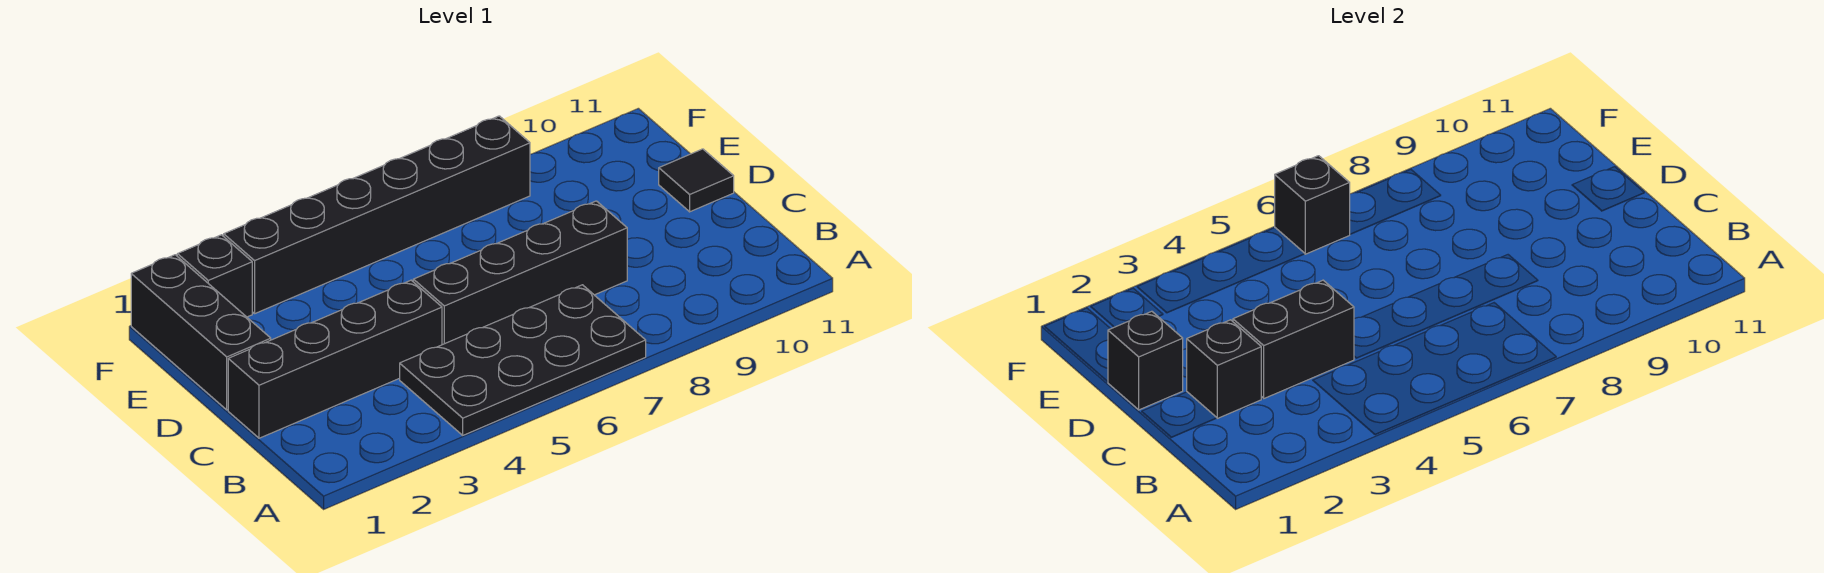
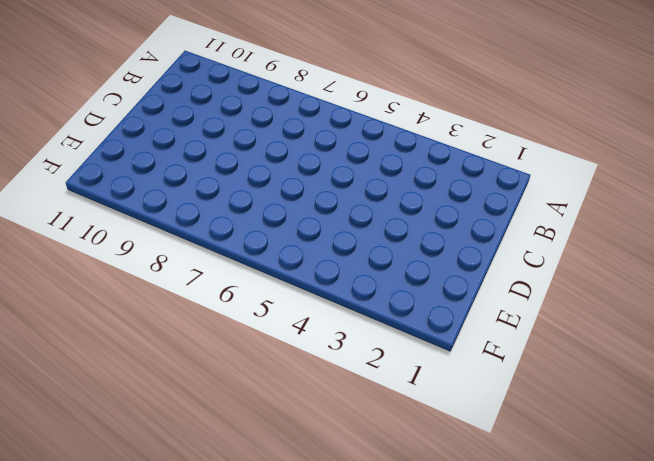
none -> black 2x4 plate [400,285,646,435]
none -> black 1x4 brick [228,280,442,438]

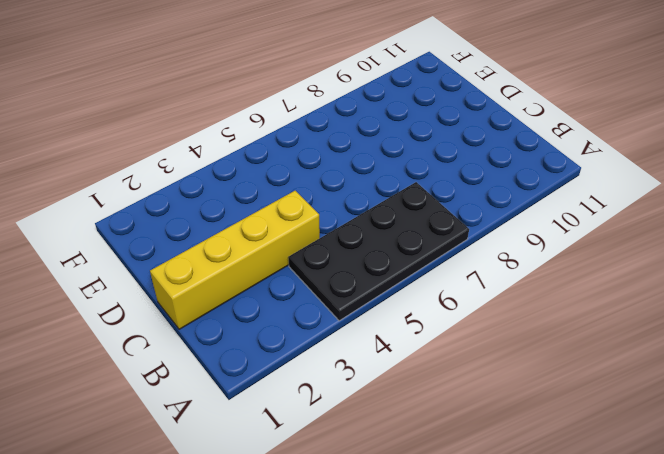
yellow 1x4 brick [150,191,320,329] -> black 1x4 brick [228,280,442,438]
none -> black 1x4 brick [413,201,627,345]
none -> black 1x3 brick [131,255,271,410]

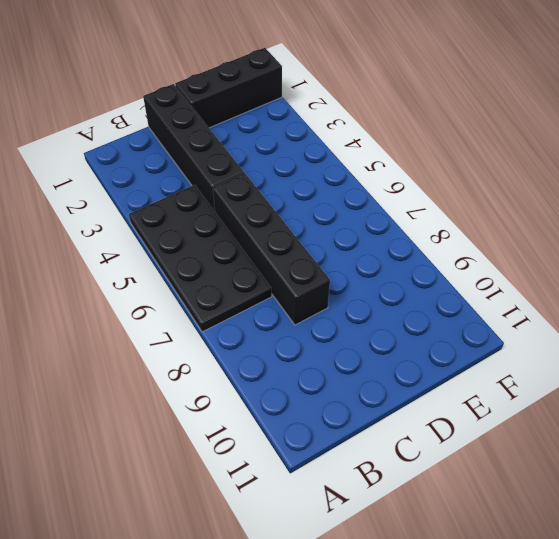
none -> black 1x1 tile [659,149,734,212]
none -> black 1x1 brick [177,235,252,317]

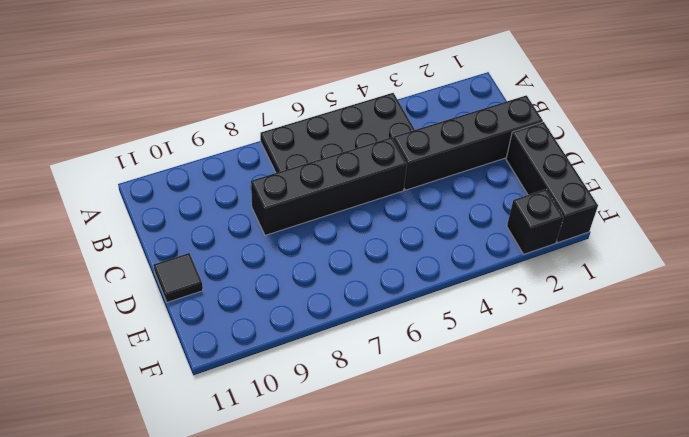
none -> black 1x6 brick [224,116,530,313]
none -> black 1x1 brick [1187,320,1261,418]

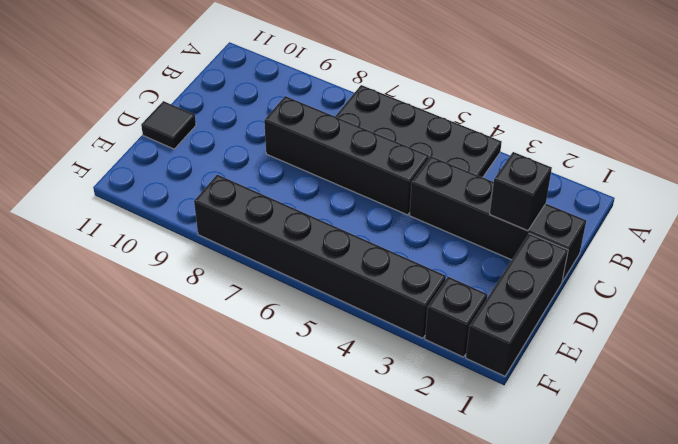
none -> black 1x2 brick [1233,280,1354,398]
none -> black 1x1 brick [1108,311,1183,410]

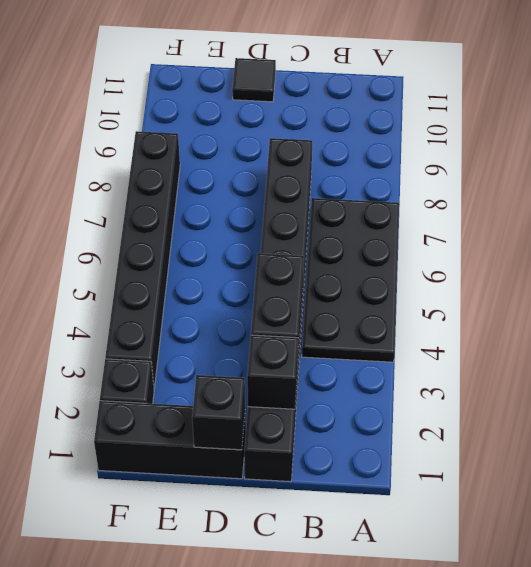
none -> black 1x1 brick [1275,156,1350,254]

